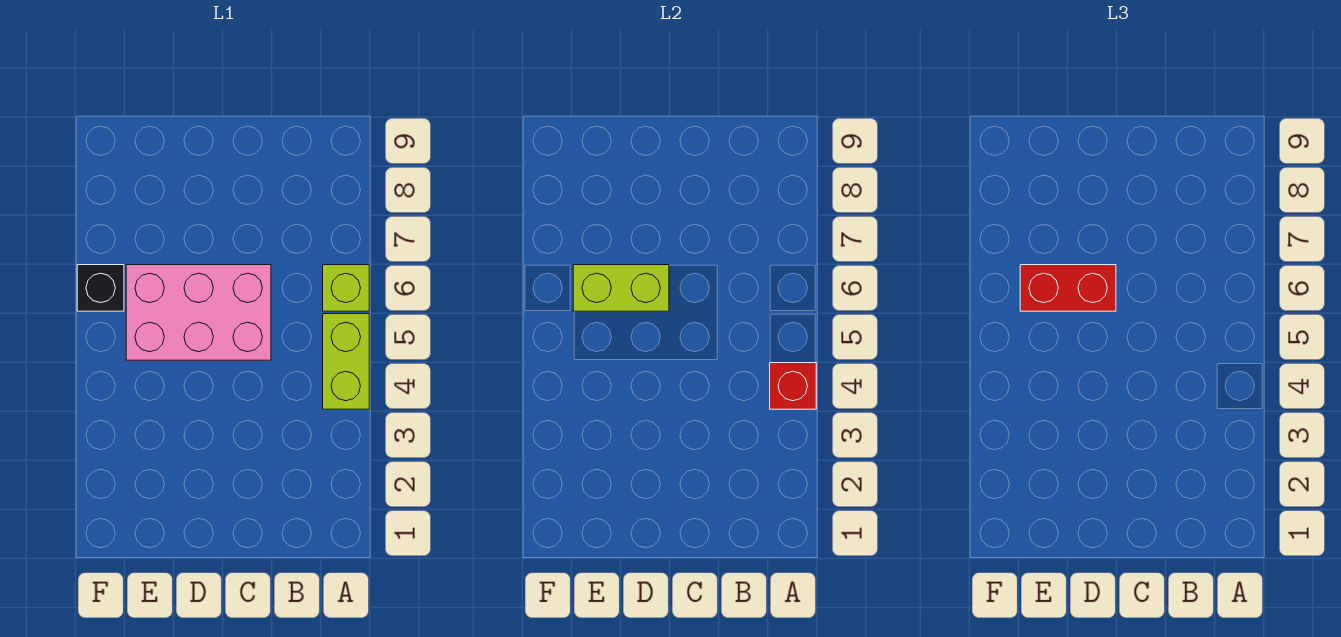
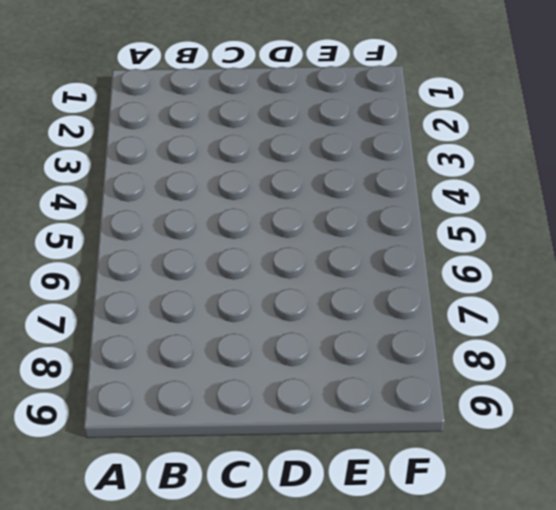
none -> lime 1x2 brick [323,314,369,409]
none -> lime 1x1 brick [323,265,369,311]

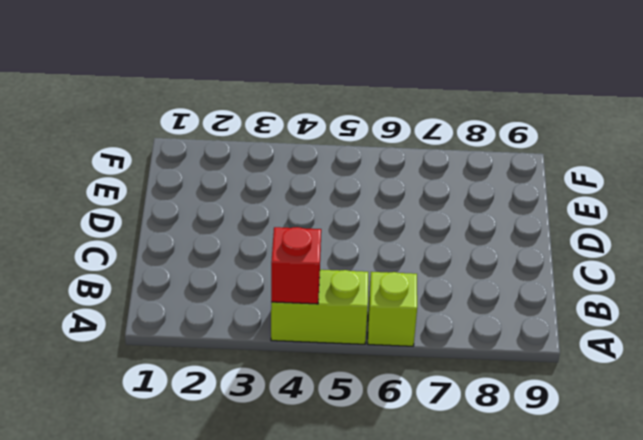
none -> pink 2x3 brick [126,265,271,360]
none -> black 1x1 brick [77,265,124,311]

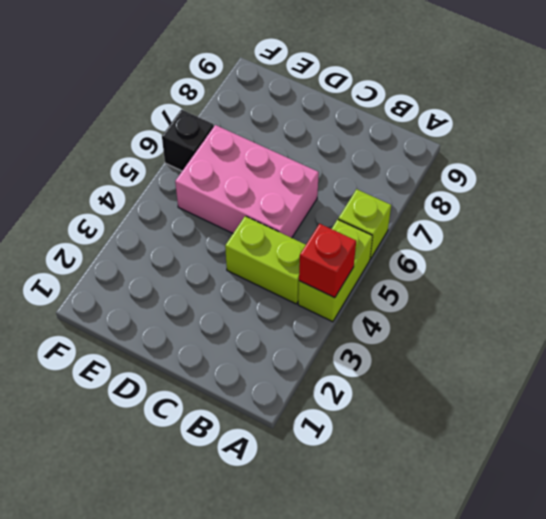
lime 1x2 brick [225,216,306,304] -> lime 1x2 brick moved to [573,265,669,311]
none -> red 1x2 brick [1020,265,1116,311]

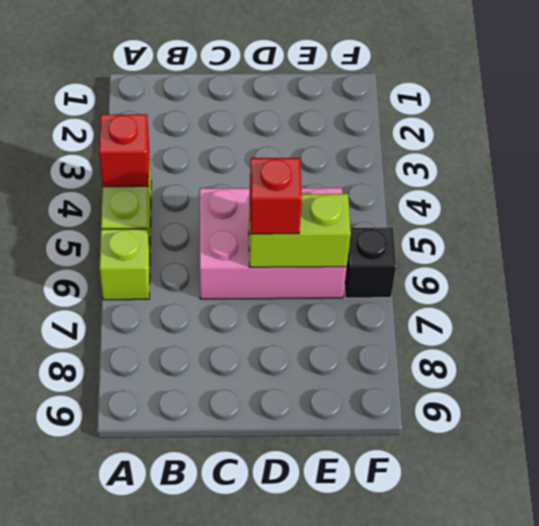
red 1x1 brick [250,158,302,234] -> red 1x2 brick [1020,265,1116,311]

